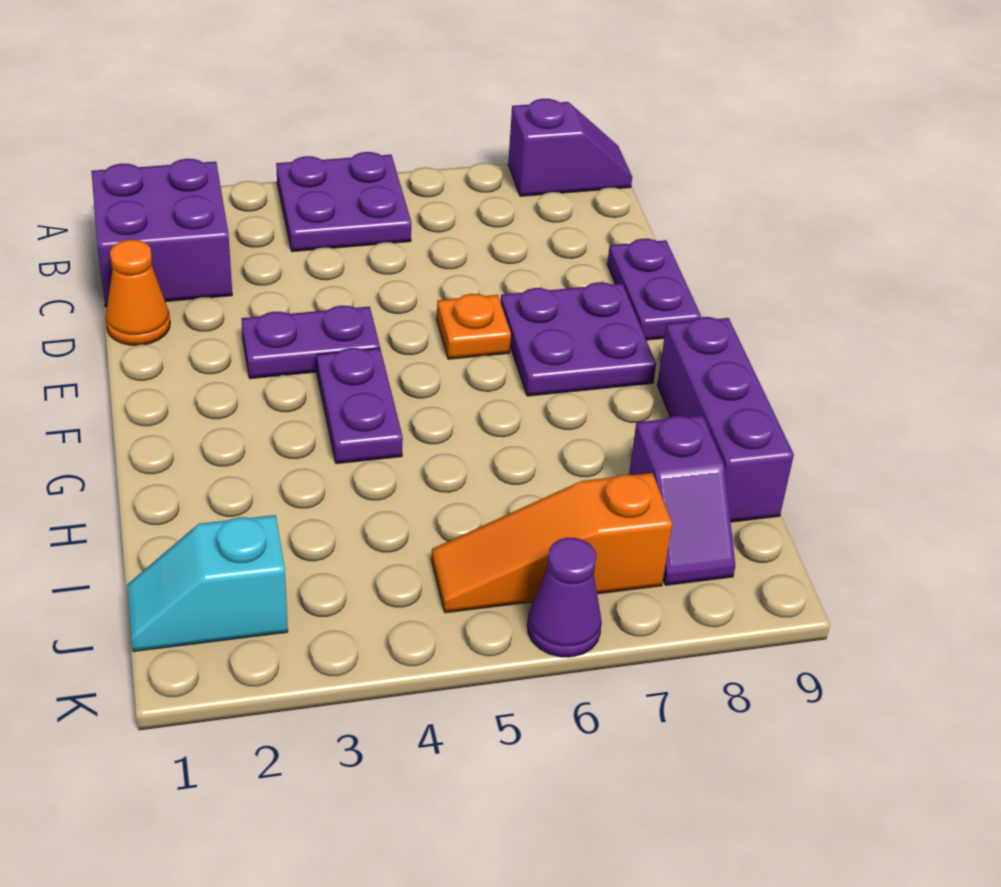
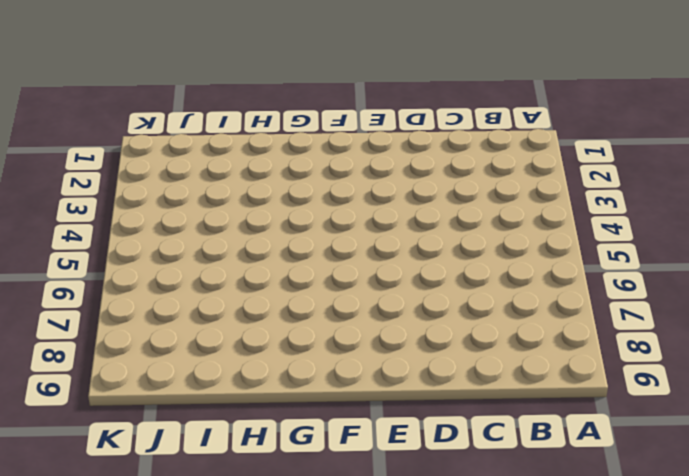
none -> purple 2x2 plate [276,152,411,252]
none -> purple 1x2 slope [508,99,632,196]
none -> purple 2x2 brick [91,159,232,307]

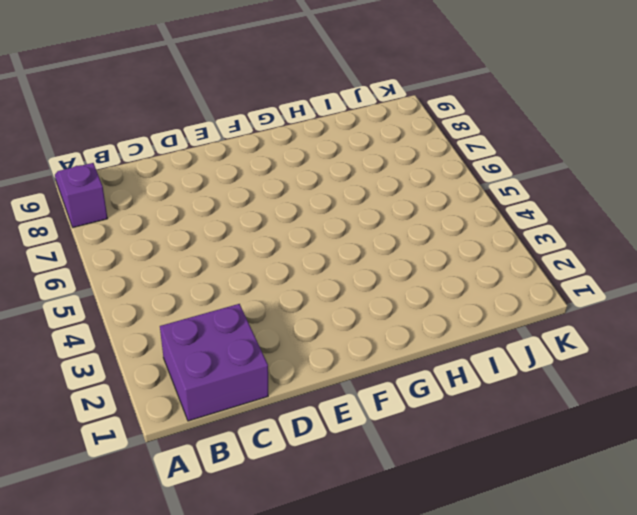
none -> purple 2x2 plate [276,152,411,252]
none -> orange 1x1 cone [106,240,170,345]
none -> purple 1x2 plate [607,239,701,340]

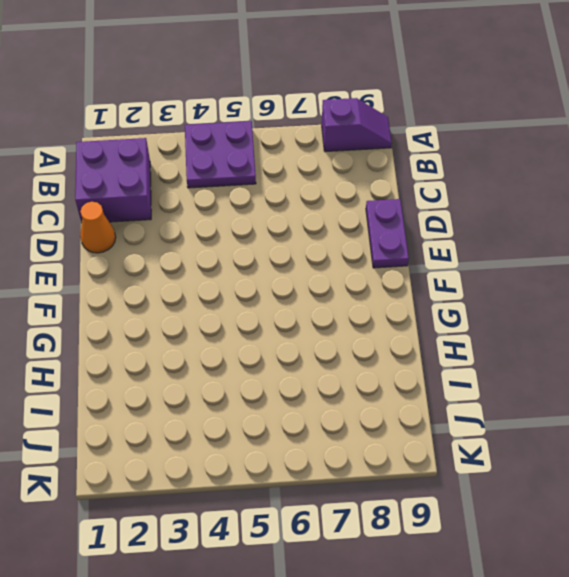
none -> purple 1x2 plate [241,306,380,379]
none -> orange 1x1 plate [437,294,511,359]
none -> purple 2x2 plate [501,282,656,396]

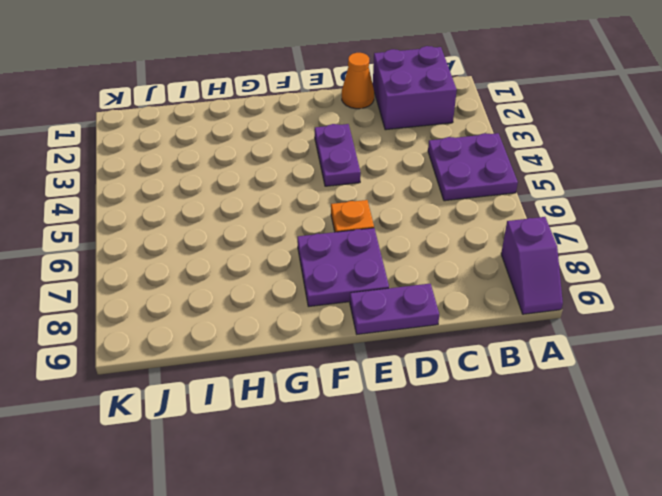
none -> purple 1x2 plate [317,348,403,464]
none -> purple 1x3 brick [657,317,794,522]
none -> purple 1x2 slope [629,415,735,585]

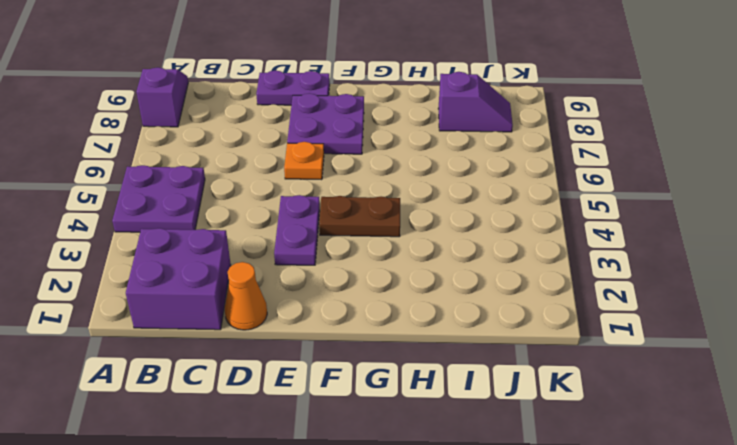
brown 1x2 plate [319,196,400,237] -> purple 1x2 plate [317,348,403,464]
none -> purple 1x3 brick [657,317,794,522]
none -> cyan 1x2 slope [127,515,288,652]
none -> orange 1x3 slope [431,473,672,613]

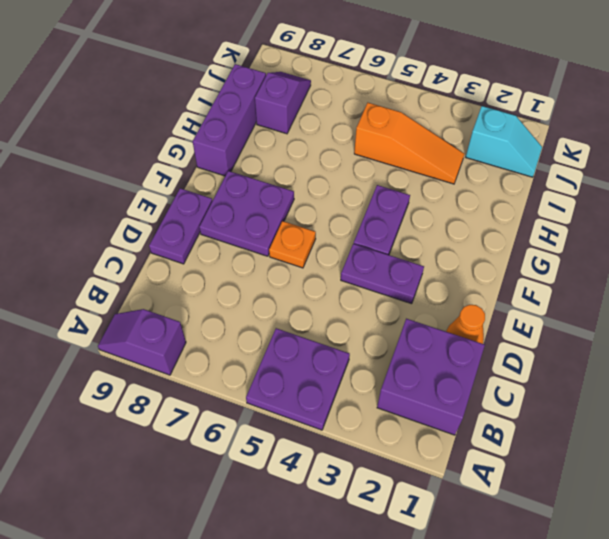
orange 1x3 slope [354,103,464,184] -> orange 1x3 slope moved to [431,473,672,613]
none -> purple 1x1 cone [527,538,602,657]

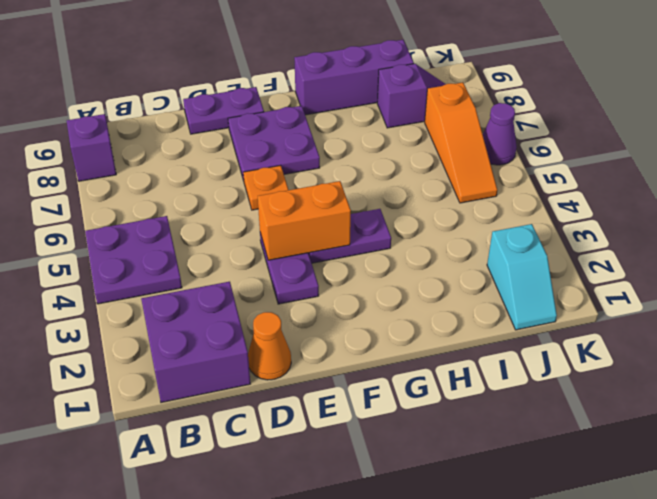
orange 1x2 brick [258,181,351,260] -> none

